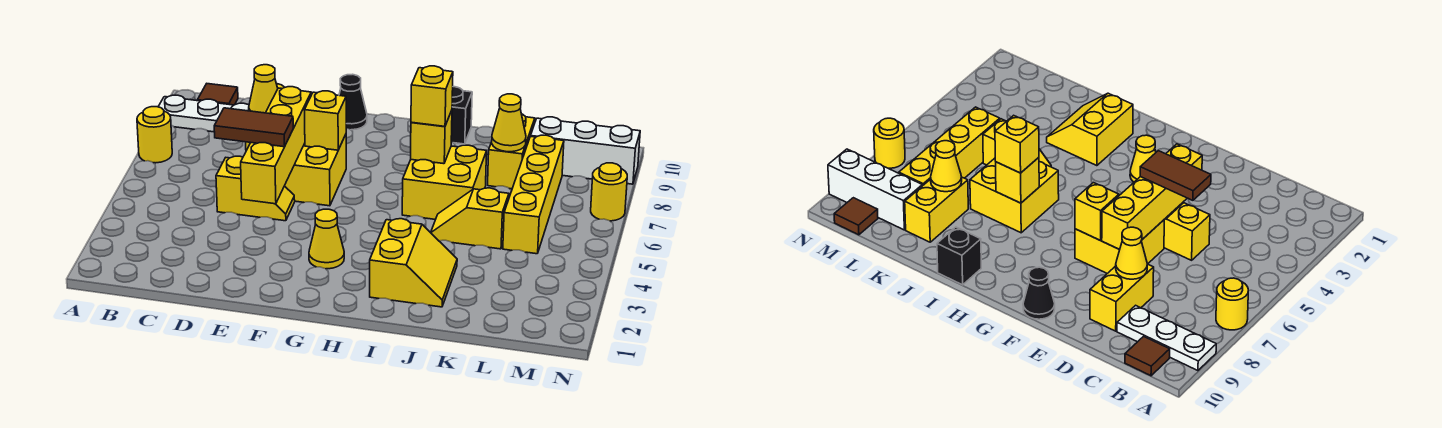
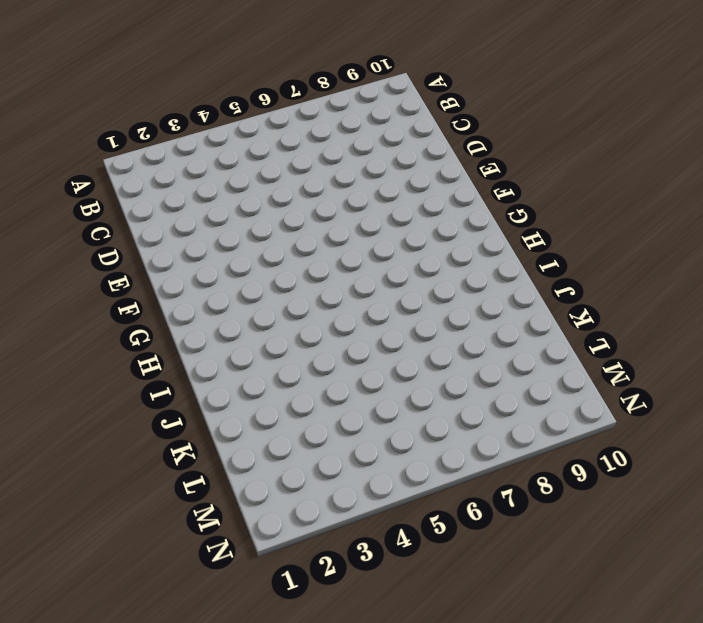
none -> yellow 1x1 round brick [137,107,172,163]
none -> white 1x3 plate [158,95,249,132]
none -> brown 1x1 tile [198,84,238,105]

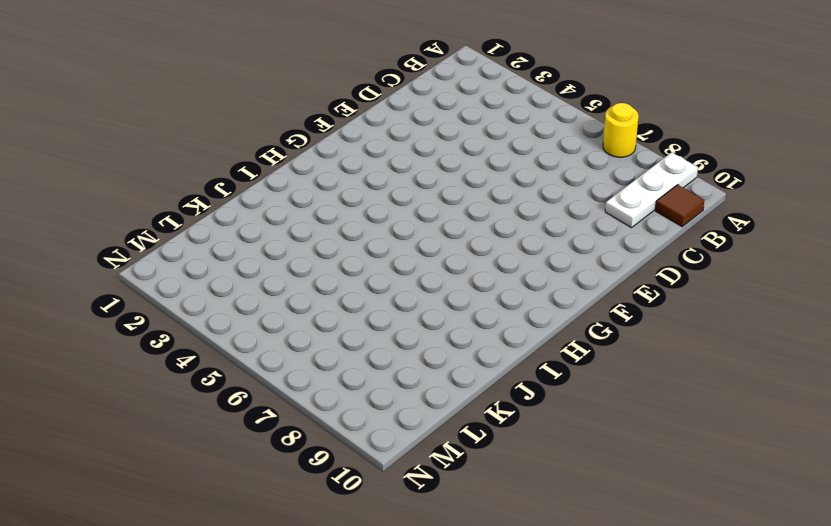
none -> yellow 1x2 slope [216,156,295,221]
none -> yellow 1x2 brick [1090,264,1154,331]
none -> yellow 2x2 brick [285,134,346,206]

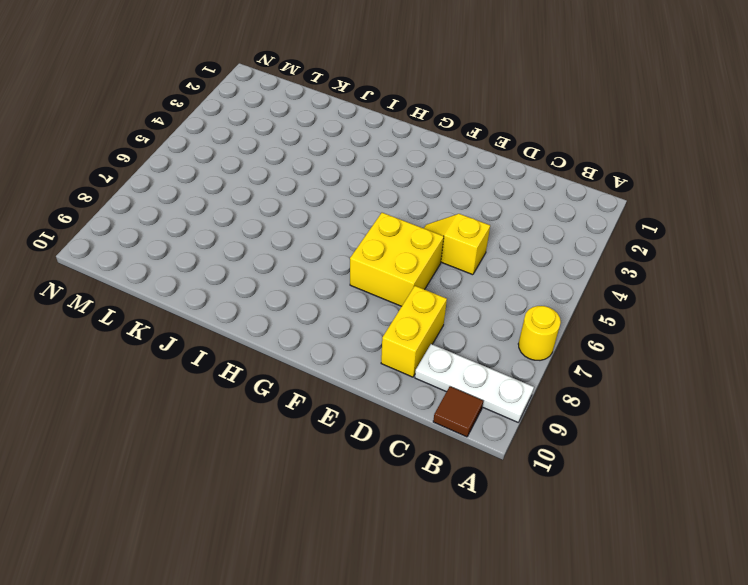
none -> black 1x1 cone [339,74,367,130]
none -> yellow 1x1 cone [309,209,344,269]
none -> yellow 2x2 slope [370,219,457,307]

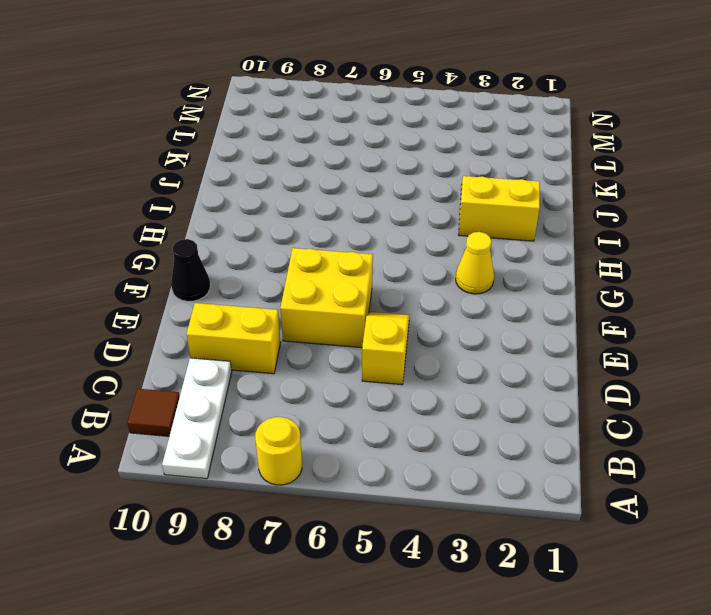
none -> yellow 2x2 brick [402,145,487,219]
none -> black 1x1 brick [451,87,472,144]
none -> yellow 1x2 slope [431,188,509,249]

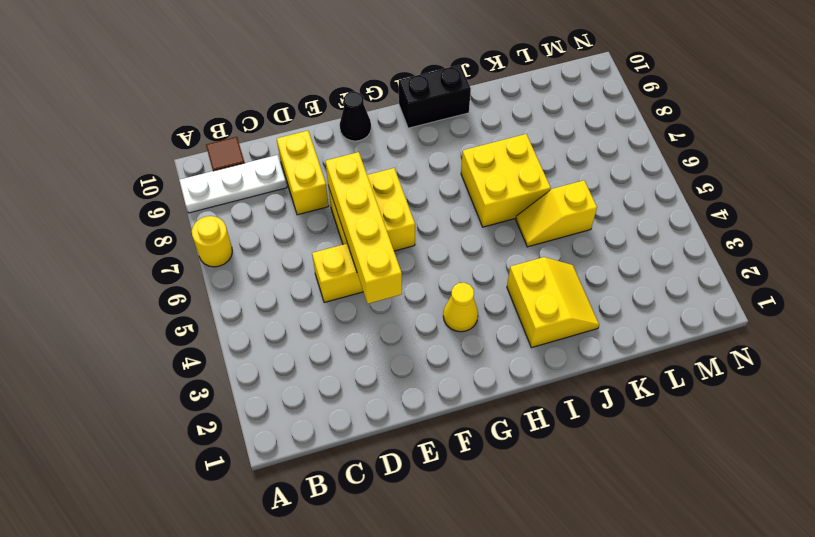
black 1x2 brick [399,65,471,128] -> black 1x1 brick [451,87,472,144]
none -> yellow 1x2 brick [488,114,535,189]
none -> yellow 1x4 brick [503,135,564,254]
none -> white 1x3 brick [531,117,640,184]

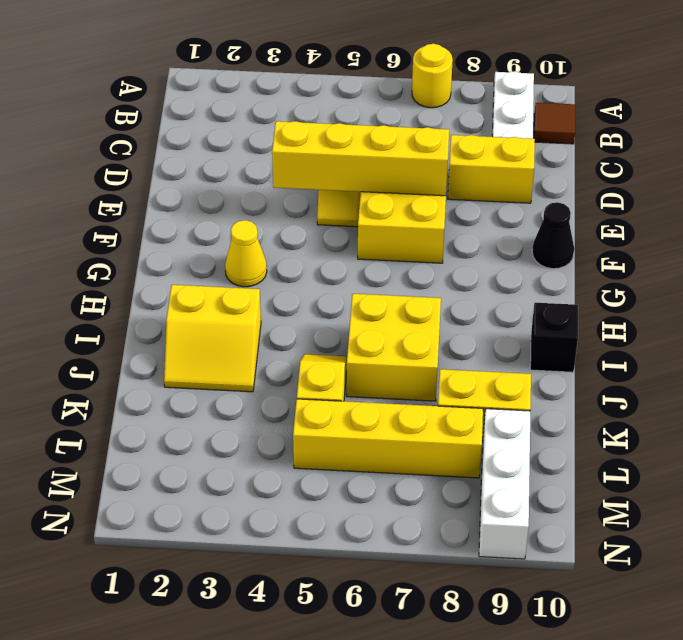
none -> brown 1x1 tile [834,198,878,235]
none -> yellow 1x1 round brick [591,163,627,221]
none -> yellow 1x1 cone [249,65,278,113]

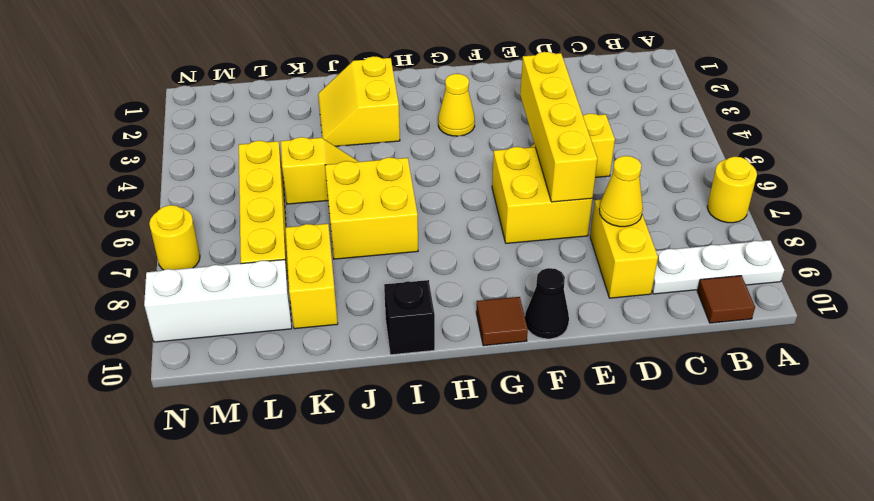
brown 1x1 tile [476,297,528,346] -> brown 1x1 tile moved to [834,198,878,235]
none -> yellow 1x1 brick [305,91,346,150]
none -> yellow 1x1 brick [411,110,452,164]
none -> yellow 1x1 cone [492,94,526,152]

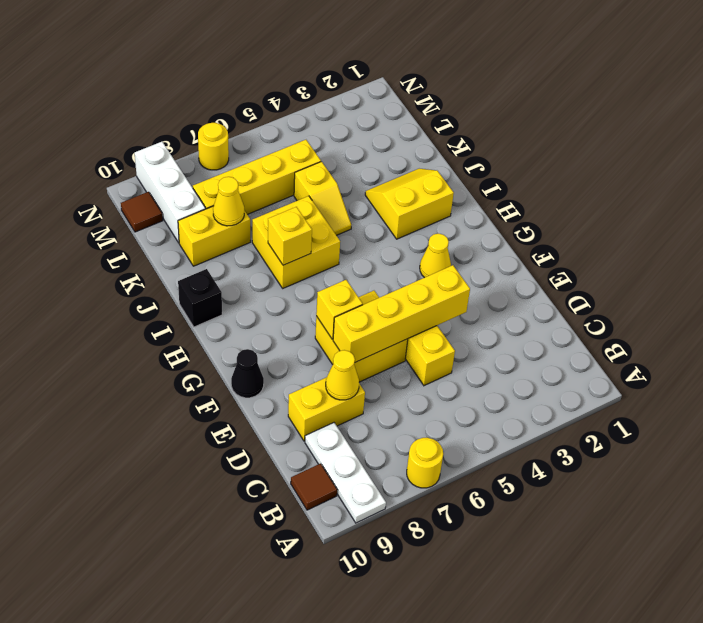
none -> brown 1x2 tile [214,108,293,147]
none -> yellow 1x1 brick [411,66,453,126]

